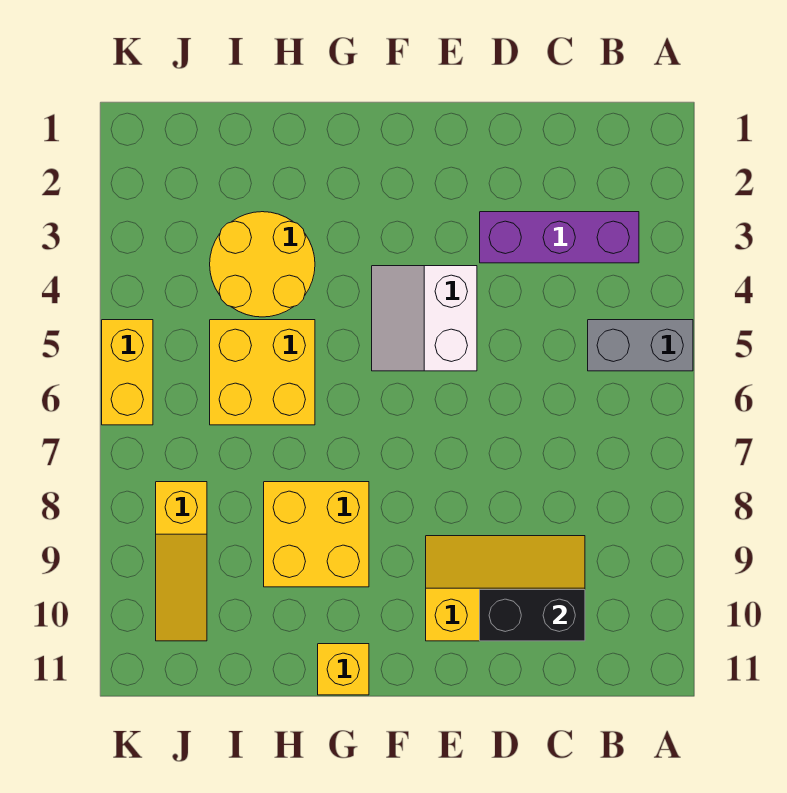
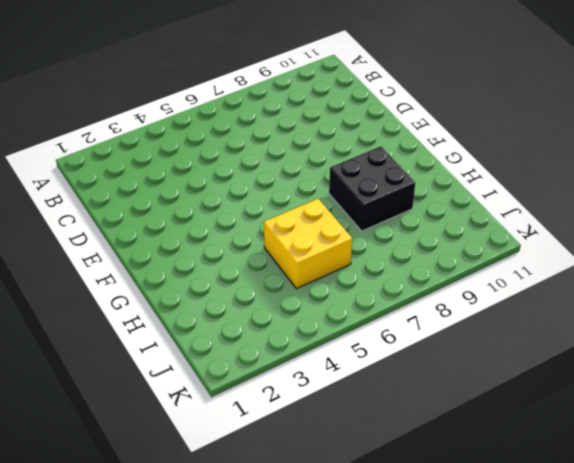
black 2x2 brick [329,146,415,231] -> yellow 2x2 brick [264,482,369,587]
none -> grey 1x2 brick [588,320,693,371]
none -> purple 1x3 brick [480,212,639,263]

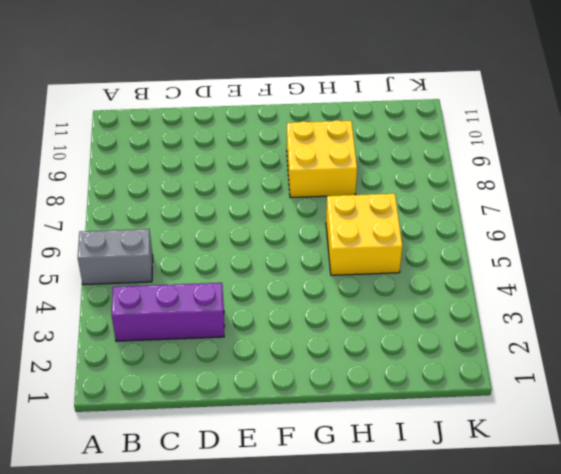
none -> yellow 2x3 slope [426,536,585,641]
none -> white 2x2 slope [372,266,477,371]

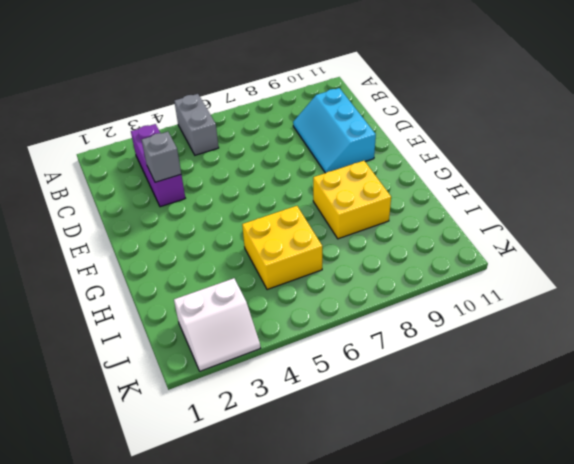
cyan 2x3 slope [293,88,376,173] -> yellow 2x3 slope [426,536,585,641]
grey 1x1 brick [142,132,181,182] -> none
white 2x2 slope [174,278,261,371] -> white 2x2 slope moved to [372,266,477,371]
none -> yellow 1x1 brick [318,644,369,695]
none -> yellow 2x2 round brick [210,212,315,317]

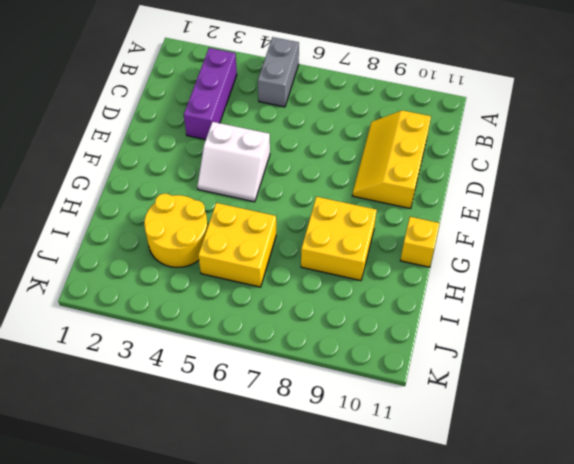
none -> yellow 1x3 slope [156,482,207,641]
none -> yellow 1x2 brick [102,320,153,425]

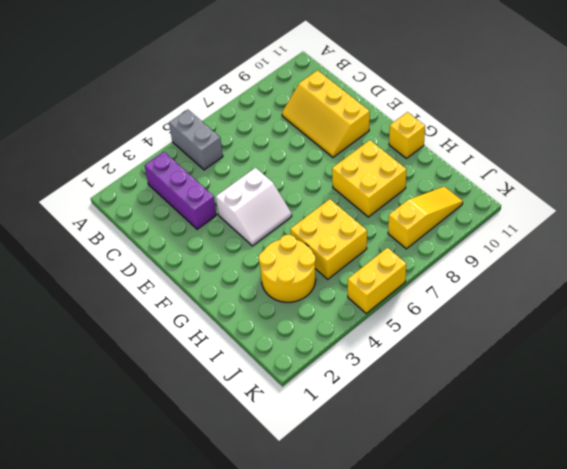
none -> black 1x2 brick [480,590,585,641]

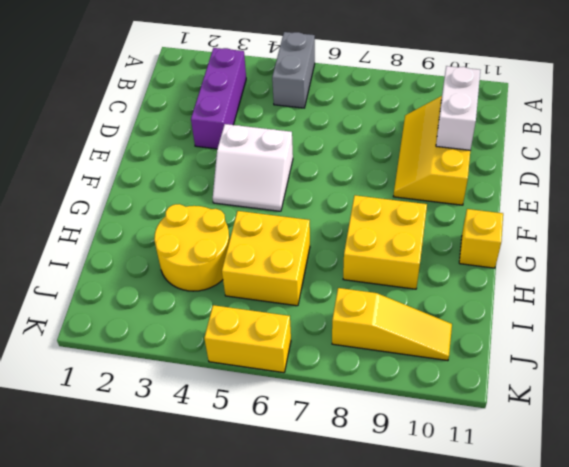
white 1x2 brick [436,66,480,150] -> black 1x2 brick [480,590,585,641]

